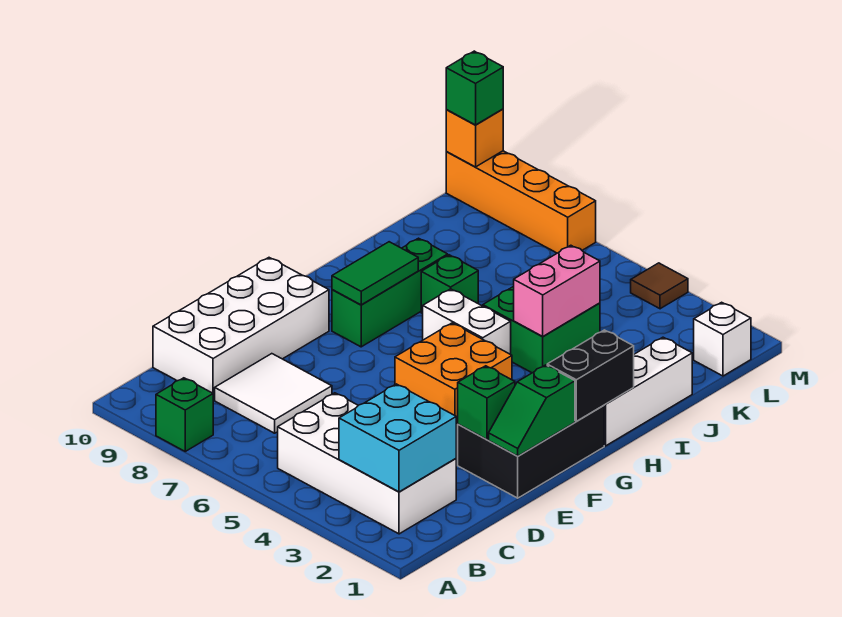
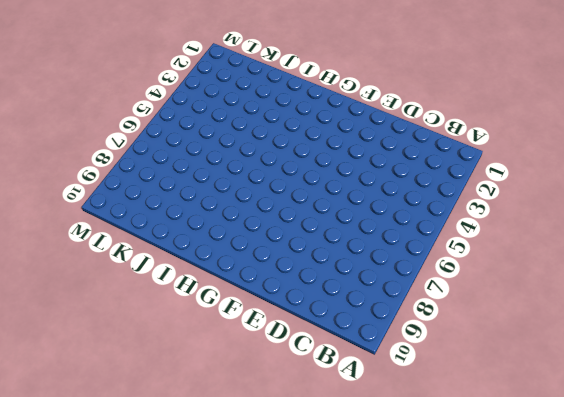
none -> green 1x1 brick [156,378,213,451]
none -> white 2x4 brick [278,393,456,534]
none -> white 2x2 tile [215,354,332,433]

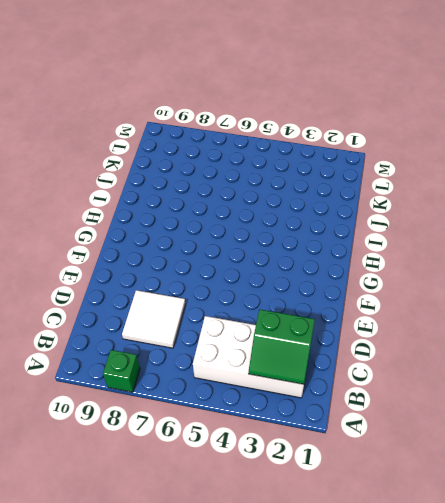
green 2x2 slope [248,310,315,384] -> cyan 2x2 brick [339,384,456,492]
none -> white 2x4 brick [153,258,329,400]
none -> black 2x3 brick [458,406,604,498]
none -> orange 2x2 brick [395,323,512,430]

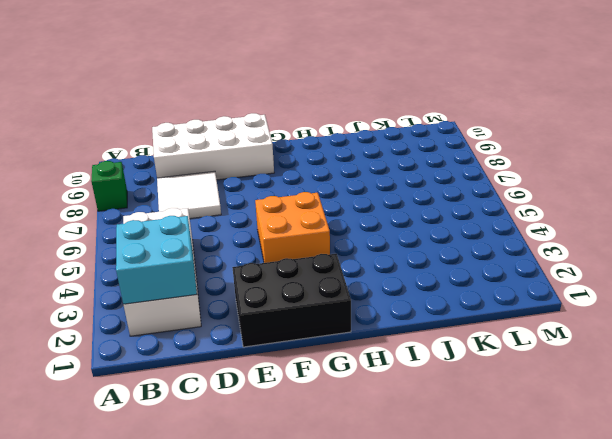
none -> green 1x3 brick [332,238,448,347]
none -> white 1x3 brick [604,337,692,446]
none -> white 1x2 brick [423,289,511,354]

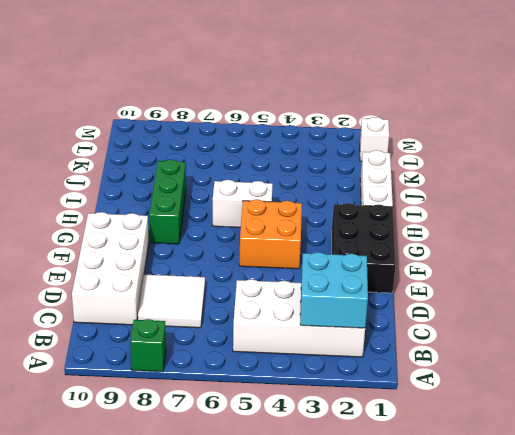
none -> green 2x2 brick [483,286,600,373]
none -> green 1x1 brick [421,255,478,314]
none -> brown 1x1 tile [631,263,688,309]

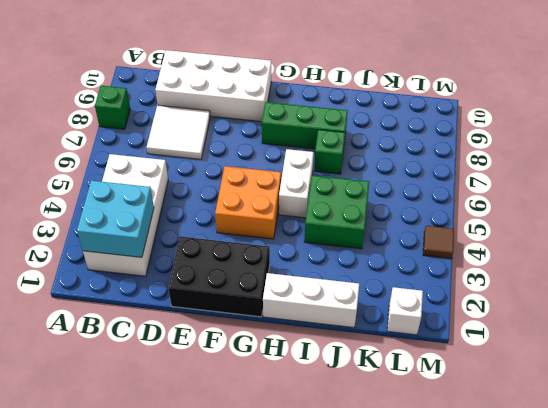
none -> orange 1x4 brick [446,151,596,253]
none -> green 1x2 slope [489,365,575,456]
none -> green 1x1 brick [458,366,515,439]

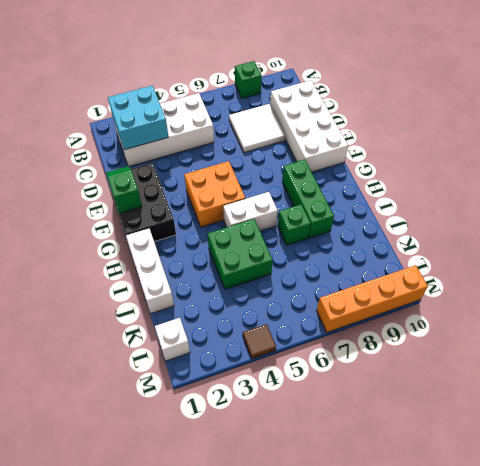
none -> green 1x1 brick [458,366,515,439]
none -> black 1x2 brick [547,330,634,421]
none -> green 1x2 tile [332,242,418,305]

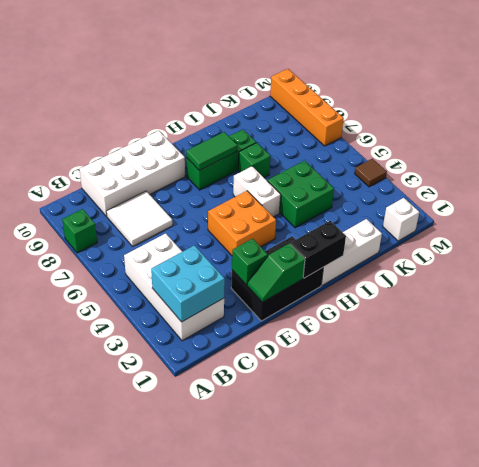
none -> pink 1x2 brick [514,245,600,337]
none -> orange 1x1 brick [446,109,503,167]
none -> green 1x1 brick [446,51,503,125]

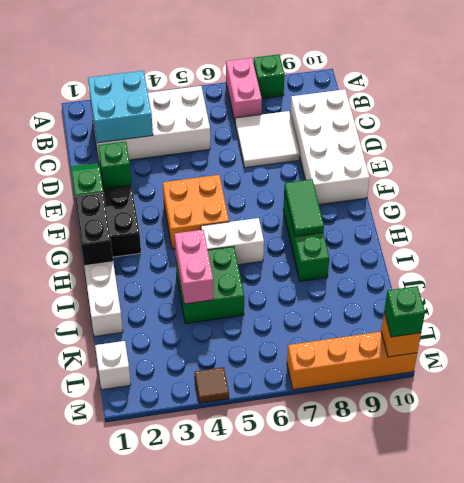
pink 1x2 brick [226,58,262,121] -> none
none -> green 1x1 brick [421,255,478,314]

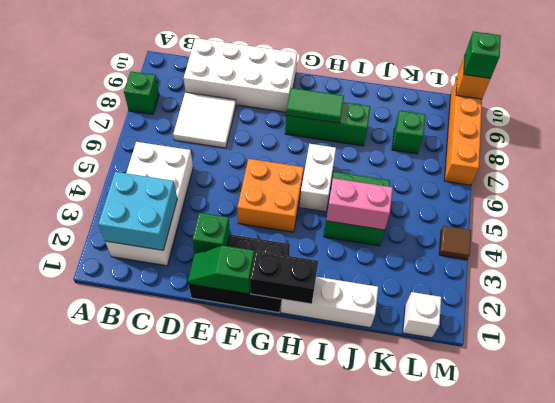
green 1x1 brick [392,111,425,154] -> green 1x1 brick moved to [421,255,478,314]

